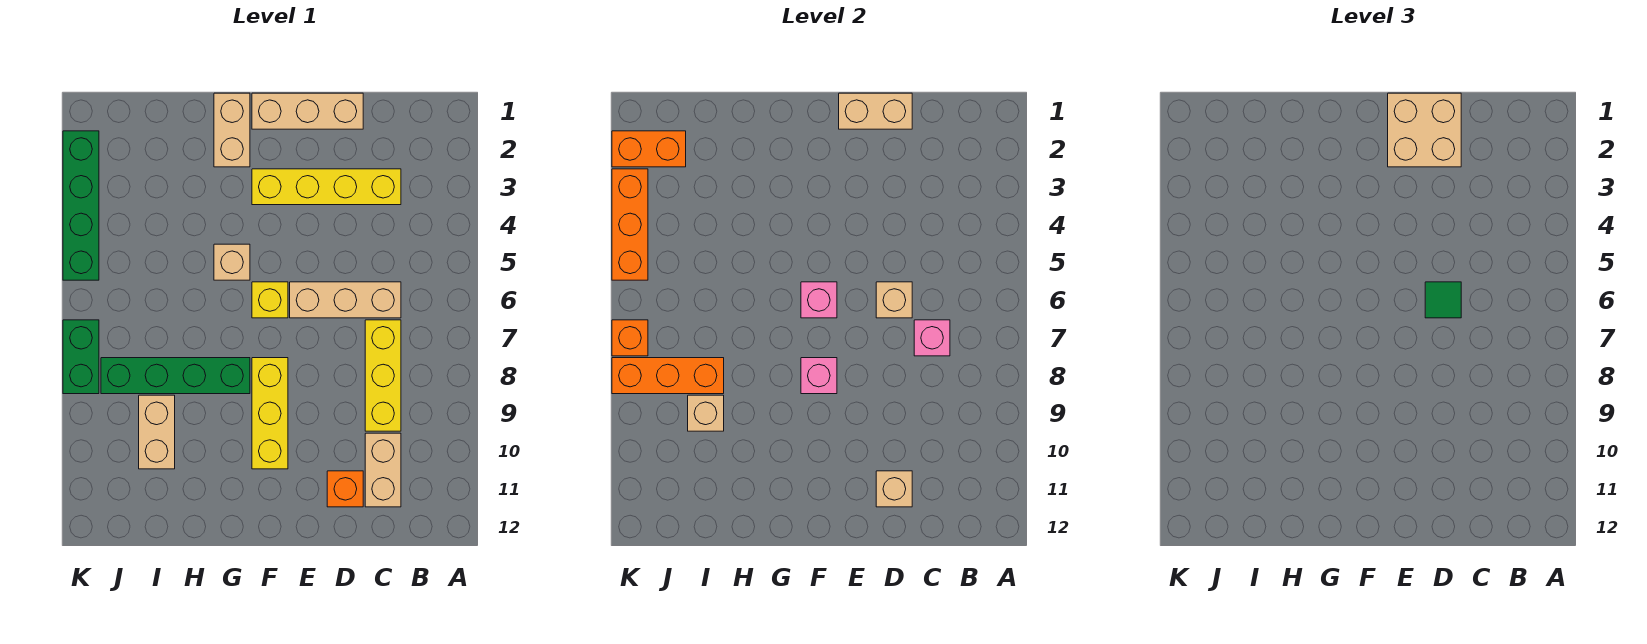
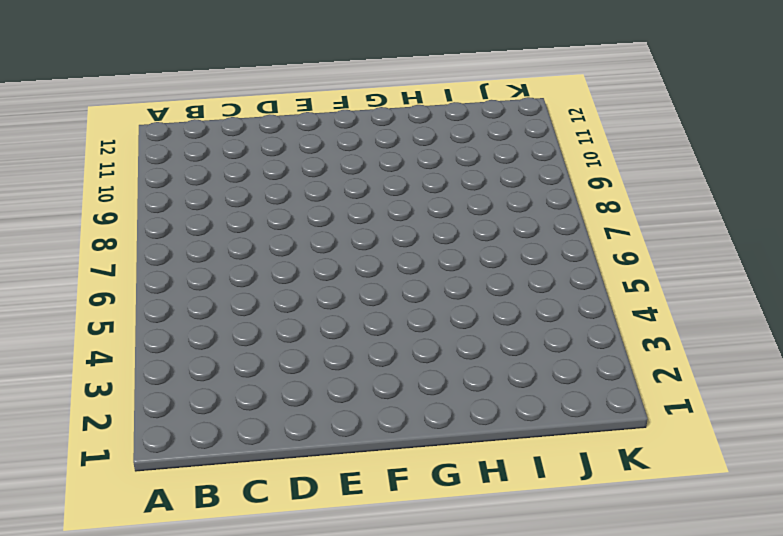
none -> yellow 1x4 brick [252,169,401,205]
none -> tan 1x3 brick [290,282,401,318]
none -> yellow 1x3 brick [365,320,401,431]

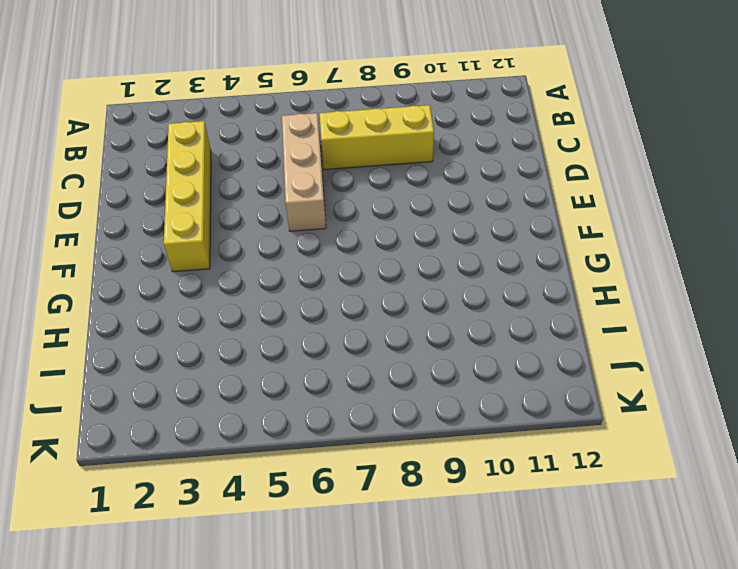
none -> tan 1x2 brick [365,433,401,507]
none -> tan 1x3 brick [252,93,363,129]
none -> orange 1x1 brick [327,471,363,507]

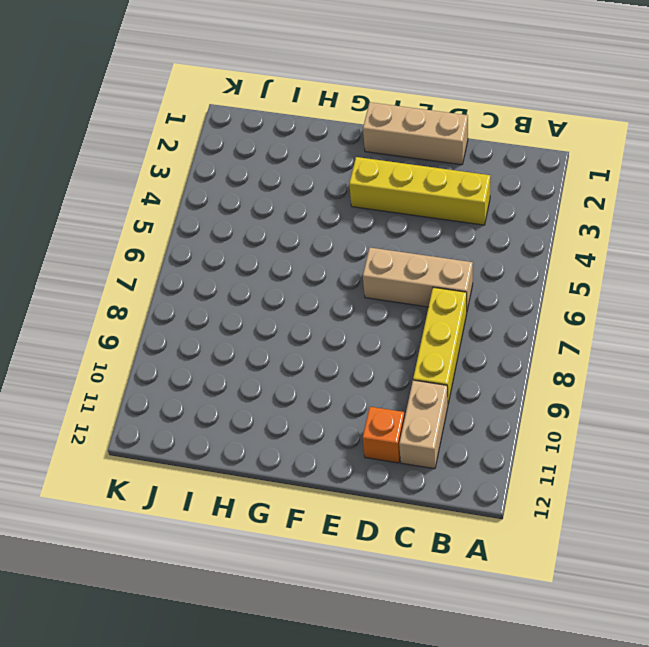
none -> yellow 1x1 brick [252,282,288,318]
none -> yellow 1x3 brick [252,358,288,469]
none -> tan 1x2 brick [214,93,250,167]

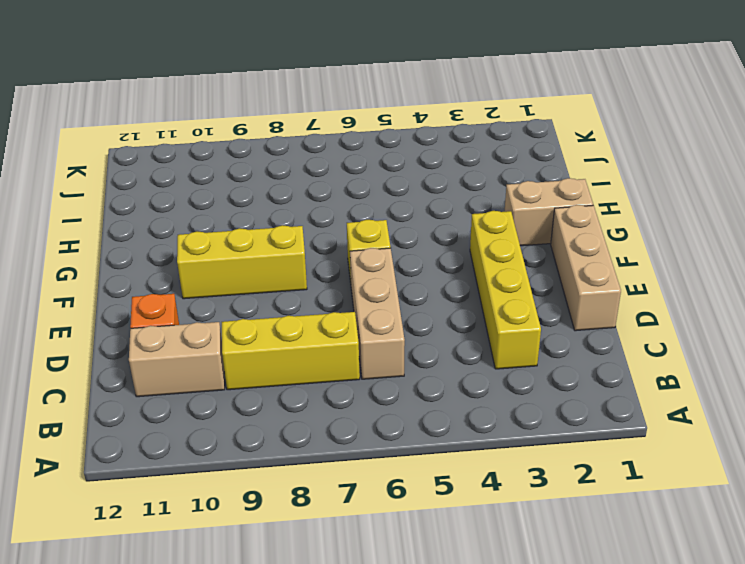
none -> tan 1x1 brick [214,244,250,280]
none -> green 1x4 brick [101,358,250,394]
none -> tan 1x2 brick [139,395,175,469]

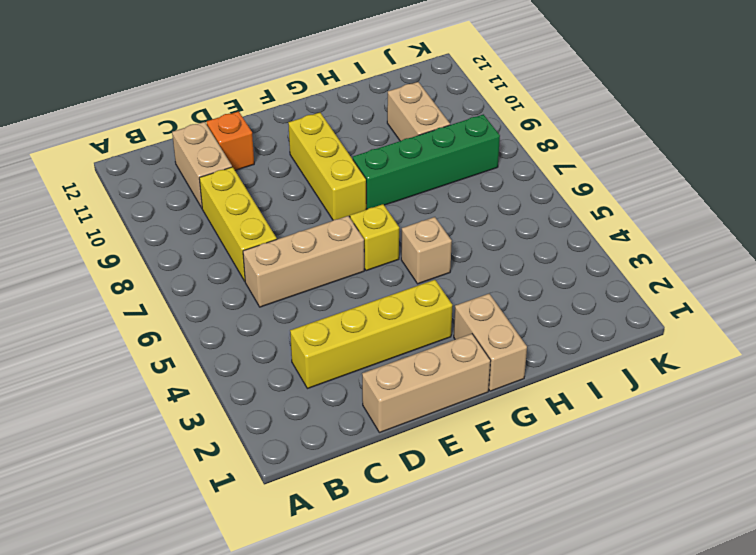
none -> green 1x4 brick [63,131,99,280]
none -> green 1x2 brick [63,320,99,394]
none -> pink 1x1 brick [914,320,950,356]

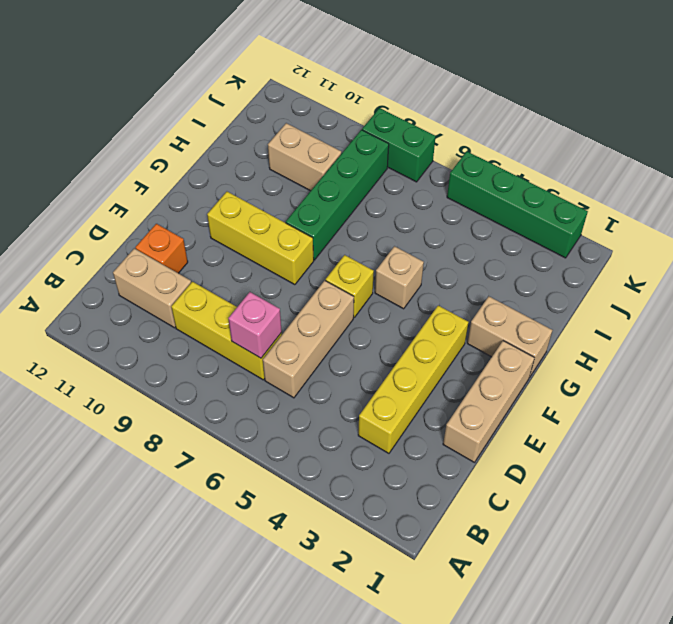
none -> tan 1x2 brick [839,93,912,129]
none -> tan 1x1 brick [876,282,912,318]
none -> tan 1x1 brick [876,471,912,507]

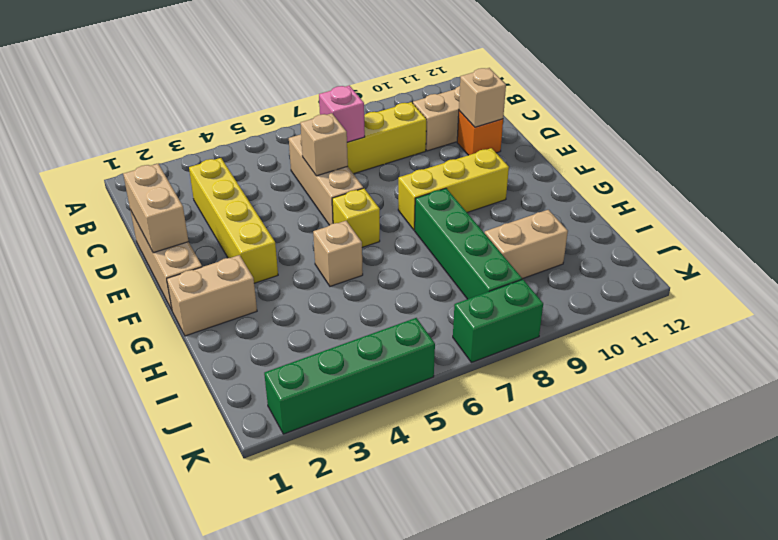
none -> pink 1x1 brick [801,282,837,318]
none -> pink 1x1 brick [801,358,837,394]
none -> orange 1x3 brick [612,358,724,394]

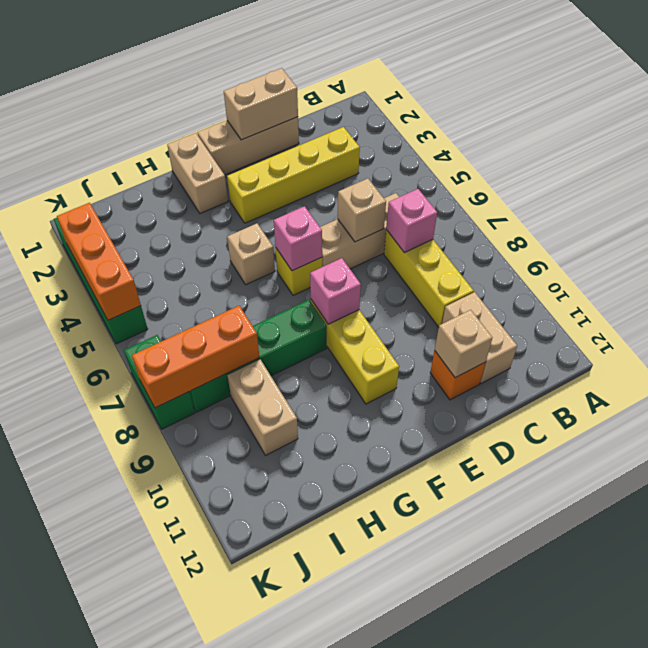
none -> tan 1x1 brick [688,395,724,431]
none -> orange 1x2 brick [612,131,686,167]
none -> orange 1x1 brick [612,320,648,356]

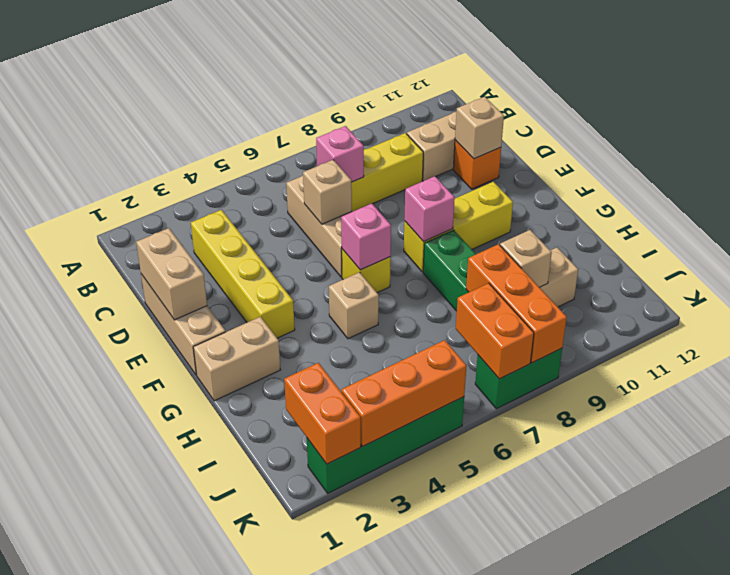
orange 1x2 brick [456,283,534,379] -> orange 1x1 brick [612,320,648,356]
none -> tan 2x2 brick [1388,93,1461,167]
none -> green 1x1 tile [1425,282,1461,318]

